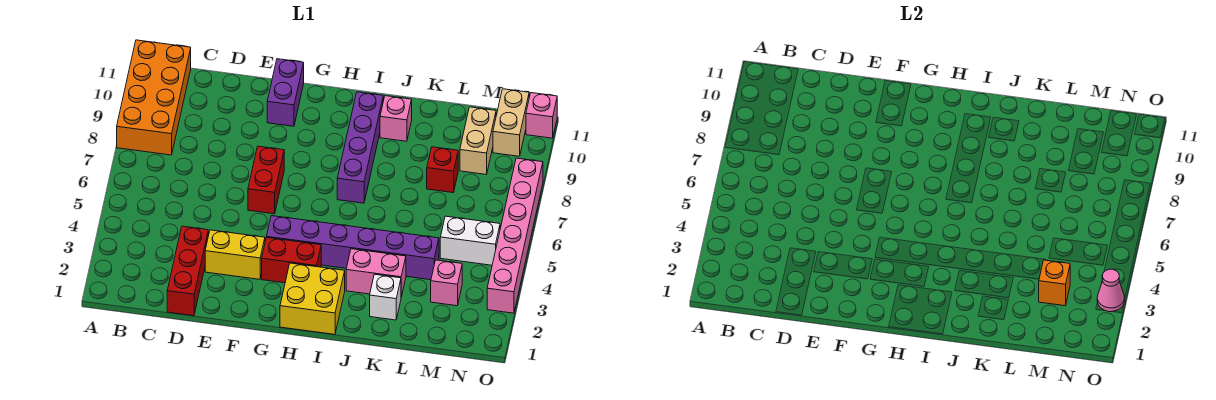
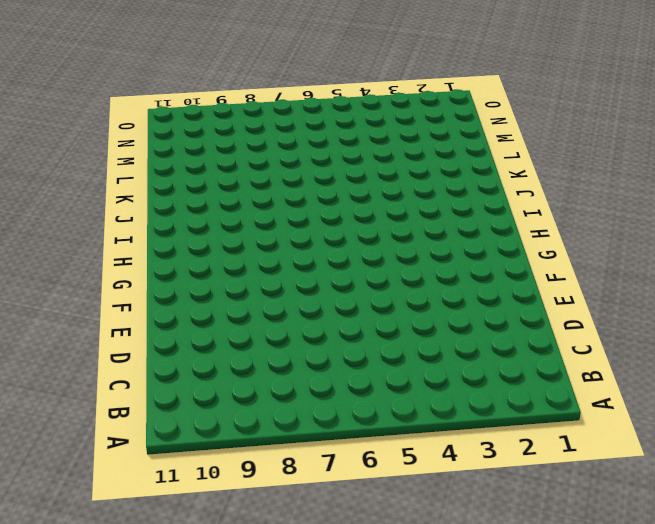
none -> orange 2x4 brick [117,40,191,155]
none -> red 1x3 brick [167,226,208,316]
none -> yellow 1x2 brick [205,230,265,279]

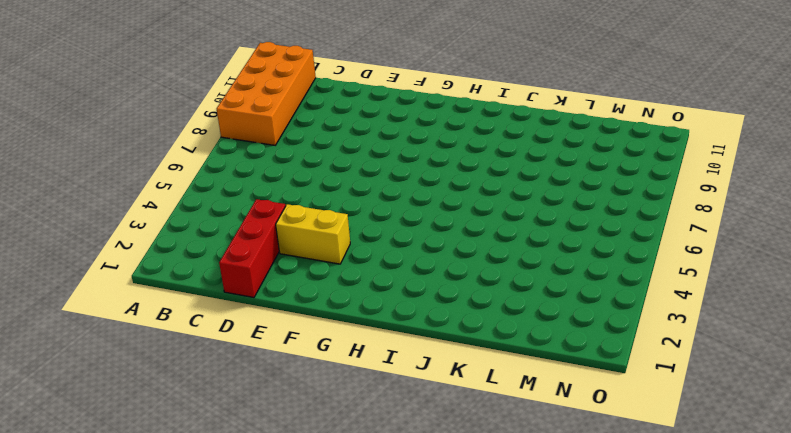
none -> red 1x2 brick [248,146,284,214]
none -> purple 1x2 brick [267,59,304,126]
none -> red 1x2 brick [262,237,321,283]

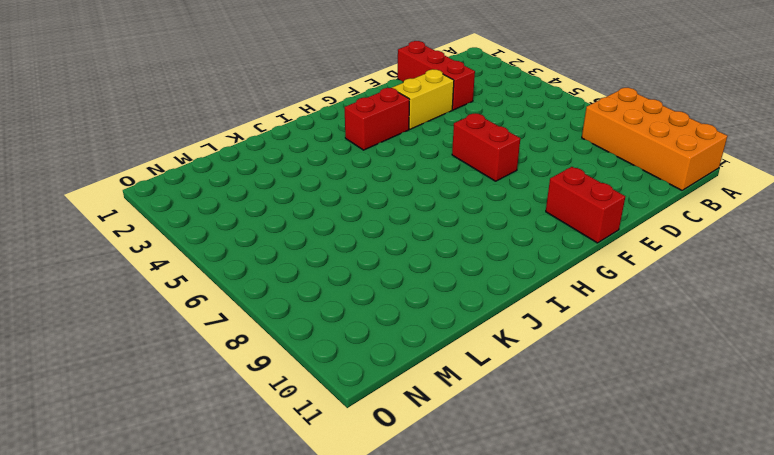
red 1x2 brick [546,167,625,243] -> purple 1x2 brick [267,59,304,126]
none -> purple 1x6 brick [266,216,439,280]
none -> yellow 2x2 brick [280,263,345,334]
none -> purple 1x4 brick [337,92,383,203]

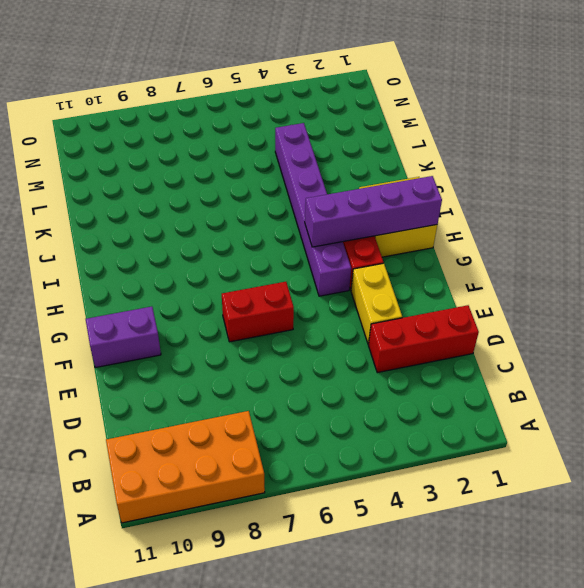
purple 1x4 brick [305,176,442,247] -> purple 1x4 brick moved to [337,92,383,203]
none -> pink 1x2 brick [346,249,406,297]
none -> pink 1x1 brick [380,96,412,141]
none -> white 1x1 brick [370,274,401,320]

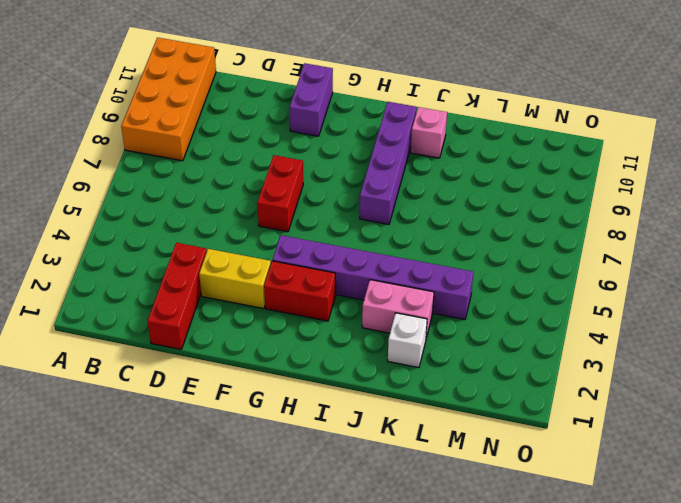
none -> yellow 2x2 brick [280,263,345,334]
none -> red 1x1 brick [427,147,458,193]
none -> pink 1x1 brick [431,260,462,306]

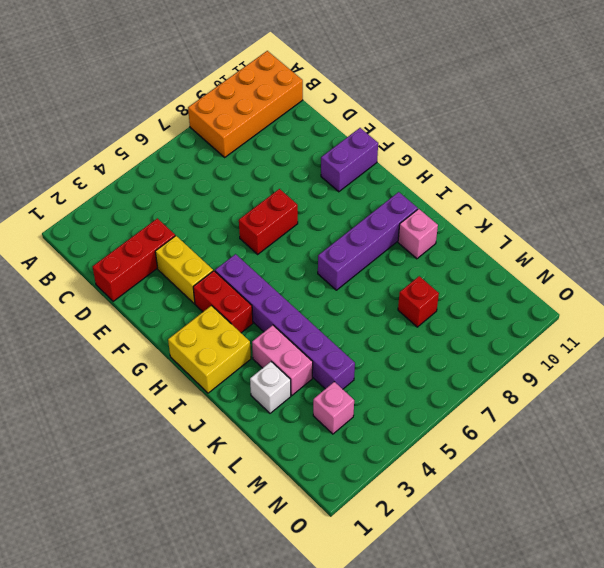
none -> white 1x2 brick [440,216,500,265]
none -> tan 1x2 brick [460,107,496,174]
none -> tan 1x2 brick [493,89,529,156]

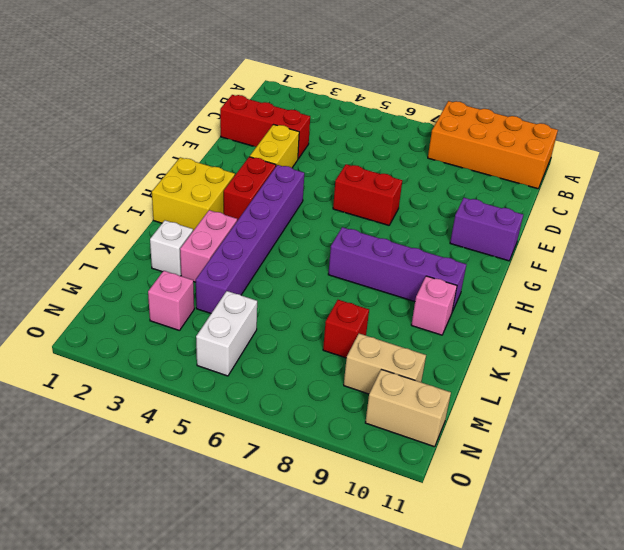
none -> pink 1x6 brick [487,158,543,313]
none -> pink 1x1 brick [526,93,557,138]
none -> orange 1x1 brick [1039,260,1070,306]

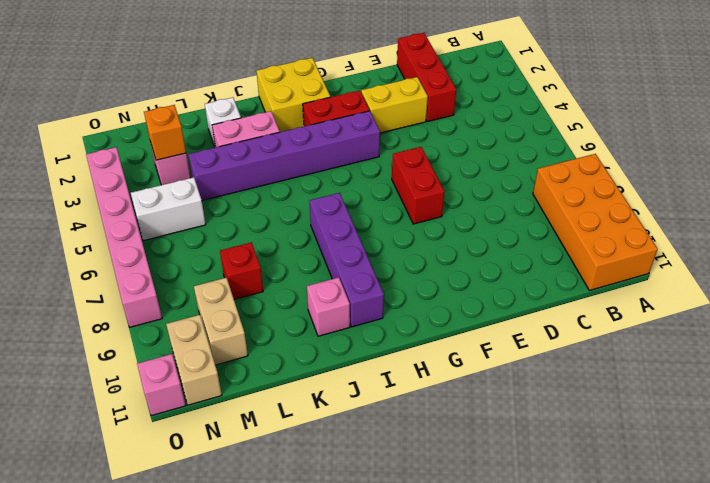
none -> purple 1x2 brick [267,59,304,126]
none -> pink 1x1 cone [1097,269,1124,312]

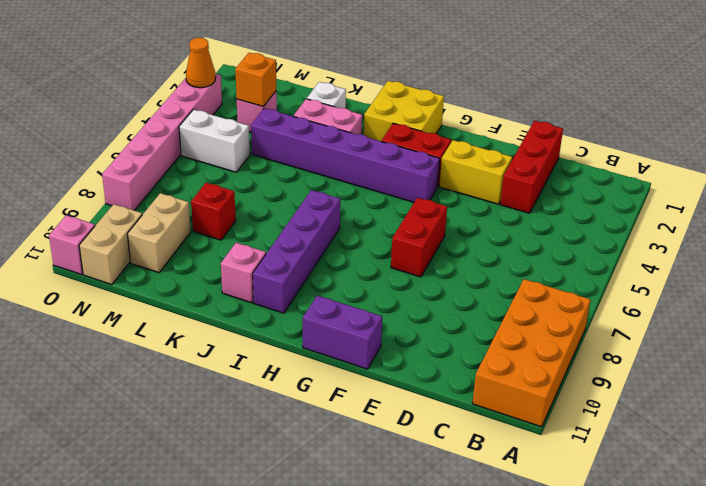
purple 1x2 brick [303,295,382,369] -> purple 1x2 brick turned to [267,59,304,126]
orange 1x1 cone [186,38,216,88] -> pink 1x1 cone [1097,269,1124,312]

